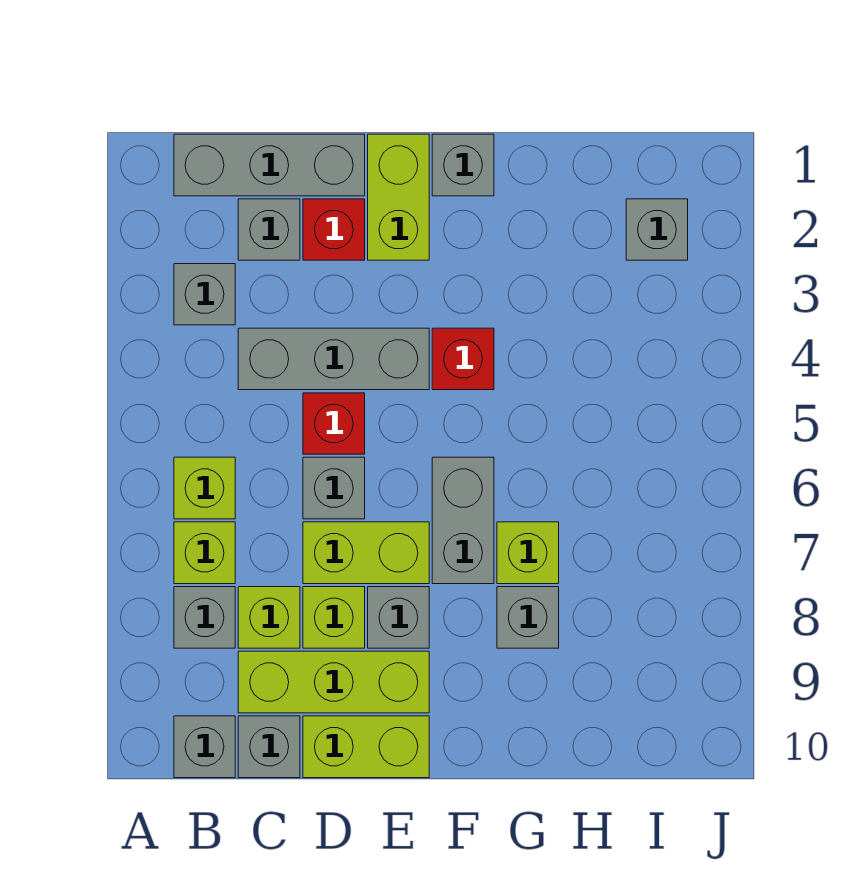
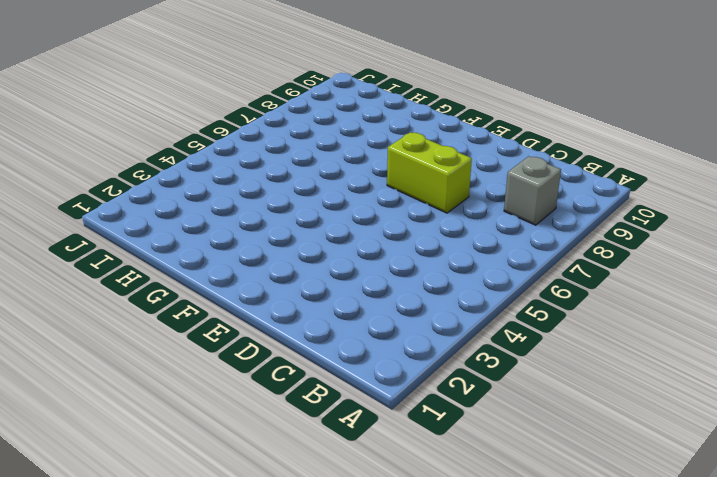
none -> grey 1x3 brick [174,134,365,196]
none -> grey 1x1 brick [174,264,235,325]
none -> lime 1x1 brick [174,457,235,519]

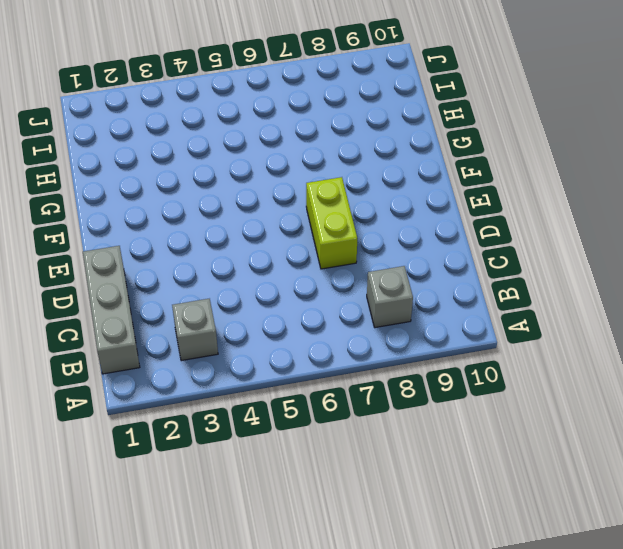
none -> lime 1x1 brick [174,457,235,519]
none -> lime 1x1 brick [174,522,235,584]
none -> grey 1x1 brick [174,716,235,778]

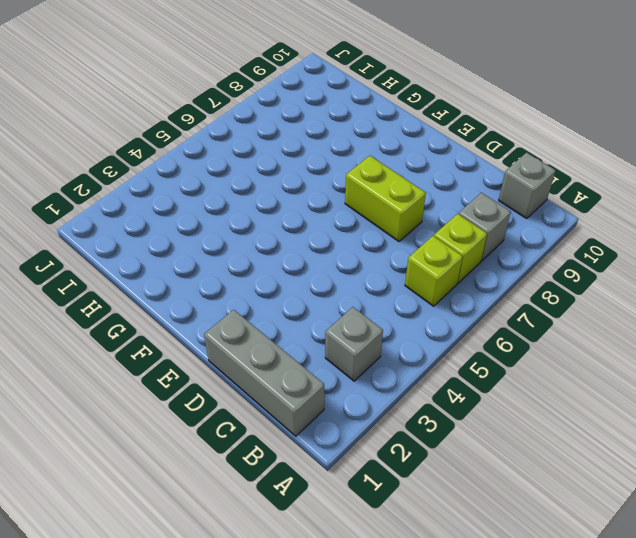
none -> grey 1x1 brick [238,199,300,260]
none -> grey 1x3 brick [238,328,429,390]
none -> lime 1x1 brick [238,587,300,648]

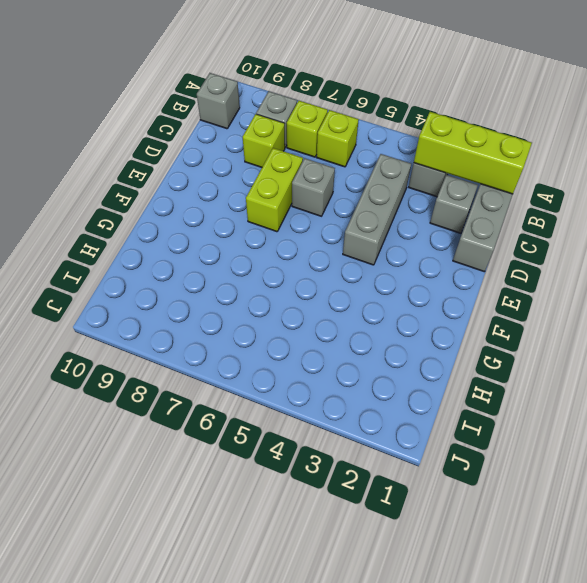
lime 1x3 brick [414,112,532,194] -> lime 1x3 brick turned to [238,651,429,713]
none -> grey 1x1 brick [238,716,300,778]
none -> red 1x1 brick [303,199,365,260]
none -> red 1x1 brick [303,393,365,454]

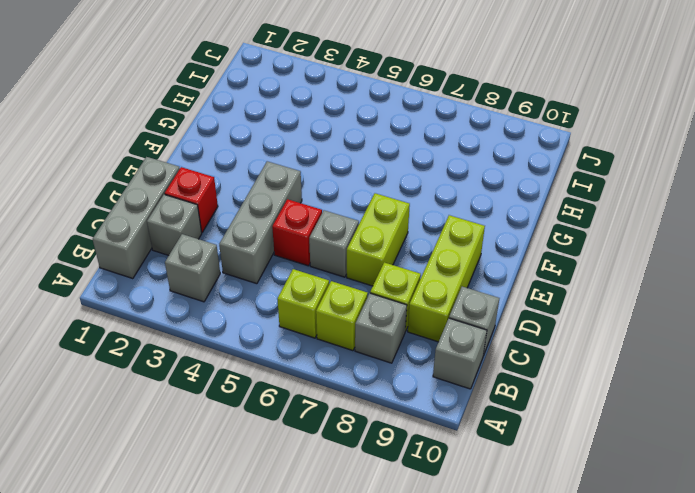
none -> lime 1x1 brick [303,587,365,648]
none -> lime 1x2 brick [303,716,429,778]
none -> lime 1x2 brick [368,134,429,260]

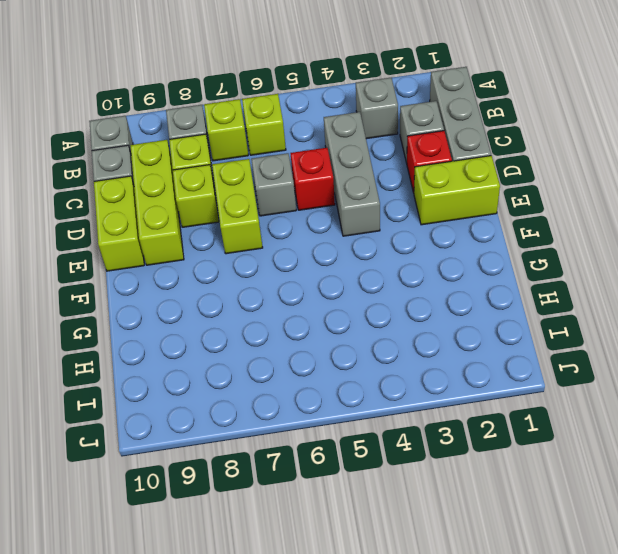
none -> grey 1x1 brick [368,587,429,648]
none -> grey 1x1 brick [432,134,494,196]
none -> red 1x1 brick [432,328,494,390]

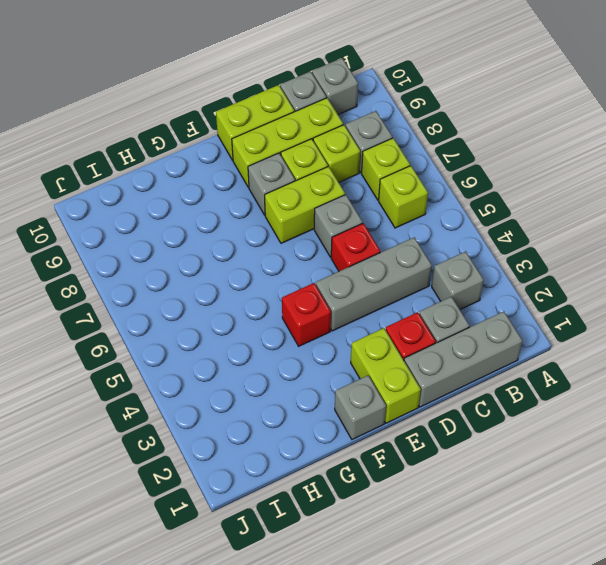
none -> grey 1x2 brick [432,457,494,584]
none -> lime 1x1 brick [497,522,559,584]
none -> grey 1x1 brick [497,587,559,648]

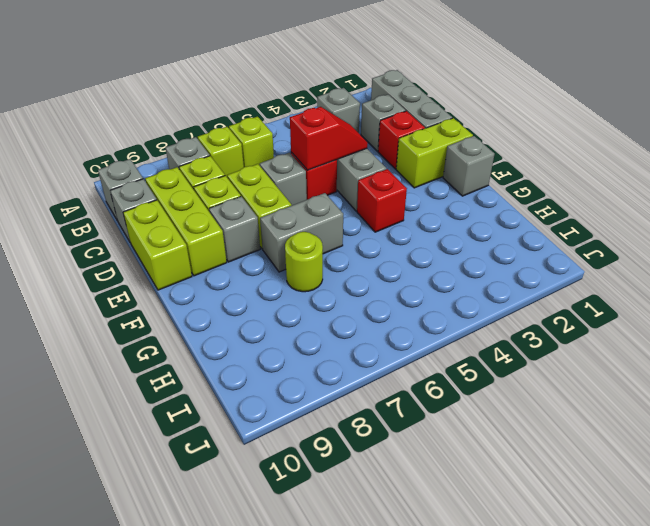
red 1x2 slope [290,107,368,170] -> none
lime 1x1 round brick [285,232,323,292] -> lime 1x1 brick [497,522,559,584]
none -> grey 1x1 brick [497,587,559,648]
none -> grey 1x1 brick [626,199,688,260]

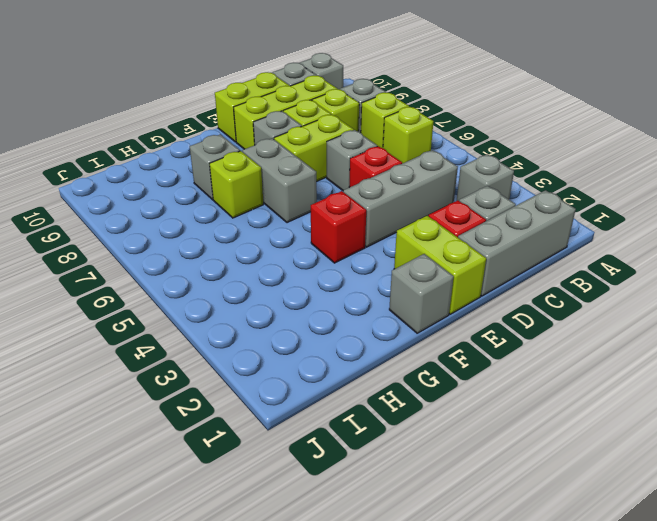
none -> grey 1x1 brick [626,199,688,260]

